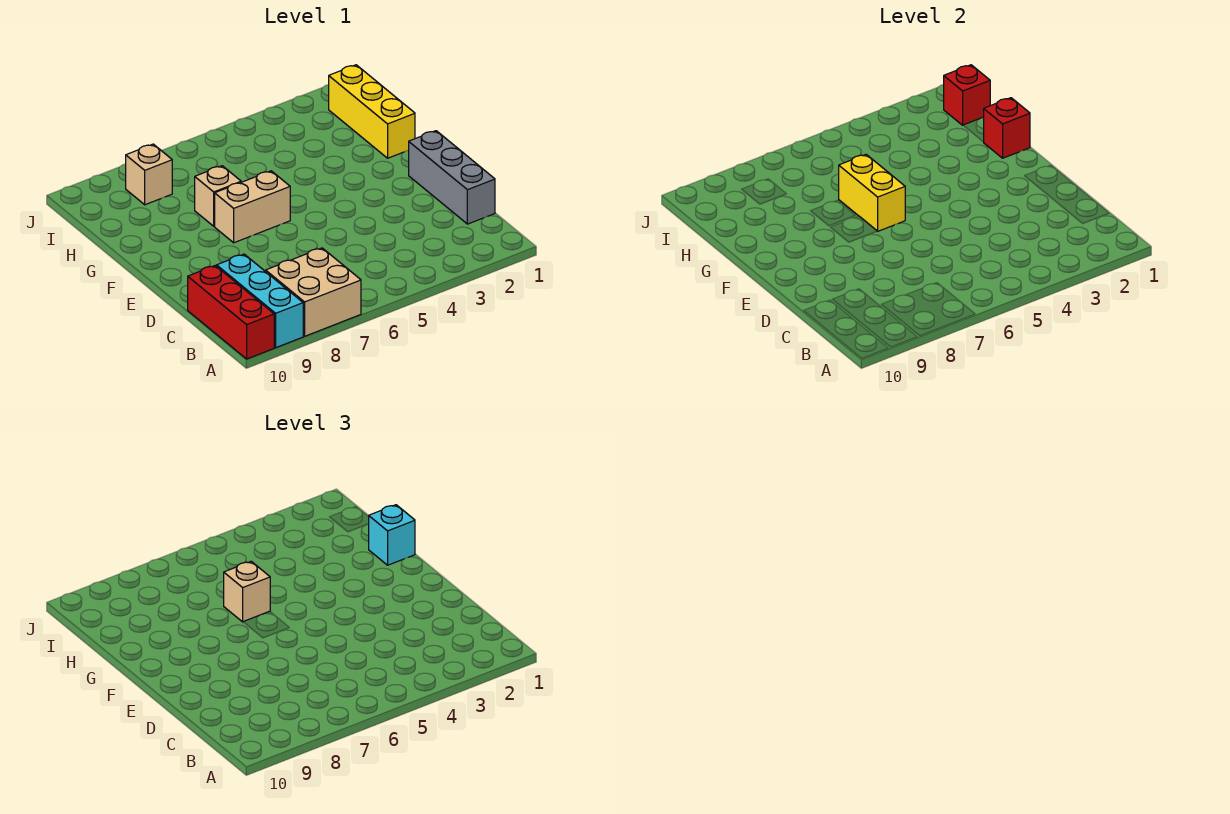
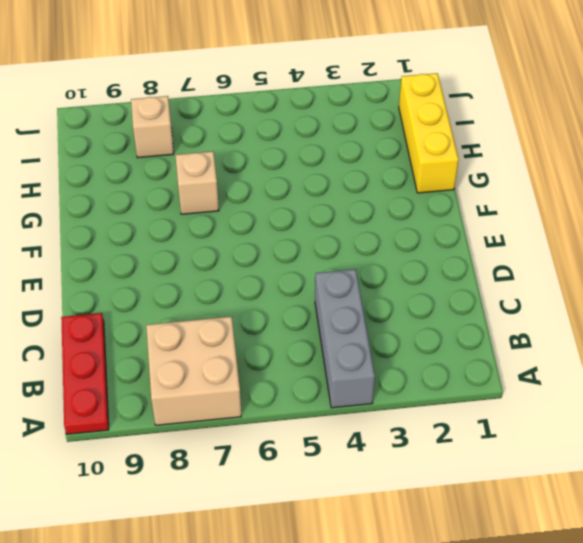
grey 1x3 brick [315,269,375,408] -> grey 1x3 brick moved to [409,131,495,224]
red 1x3 plate [61,313,109,434] -> red 1x3 brick [188,266,274,359]
none -> cyan 1x3 brick [217,254,303,348]
none -> tan 1x2 brick [215,171,290,243]
none -> yellow 1x2 brick [839,154,905,231]

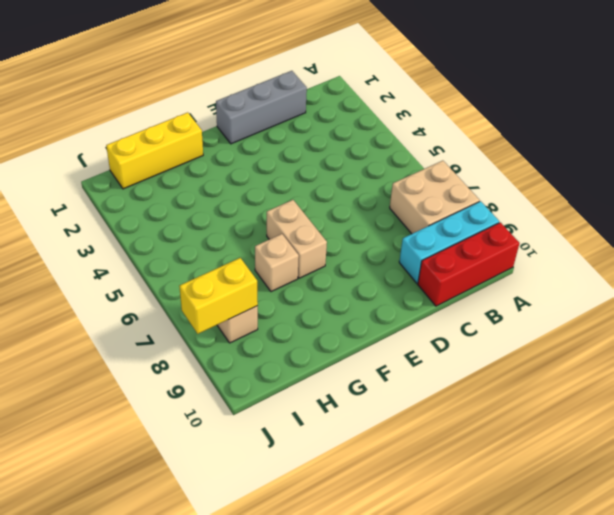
yellow 1x2 brick [179,258,258,334] -> yellow 1x2 brick moved to [839,154,905,231]
none -> red 1x1 brick [984,98,1030,158]
none -> red 1x1 brick [944,65,990,125]
none -> cyan 1x1 brick [369,505,415,565]

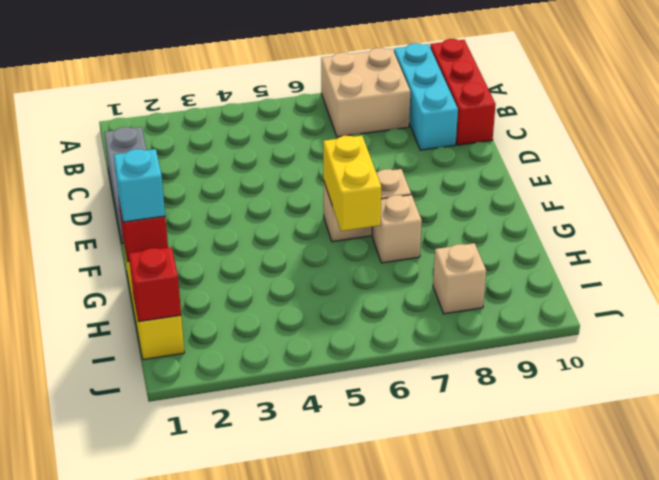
none -> tan 1x1 brick [224,561,270,622]

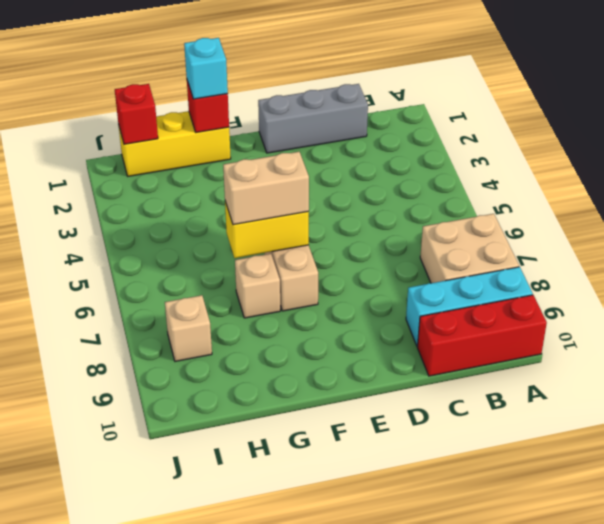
tan 1x2 brick [223,152,309,225] -> tan 1x1 brick [224,561,270,622]

